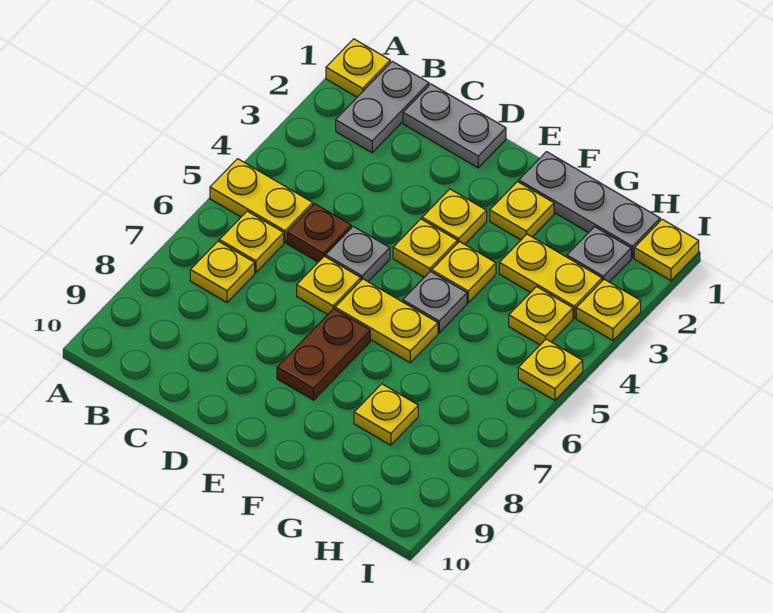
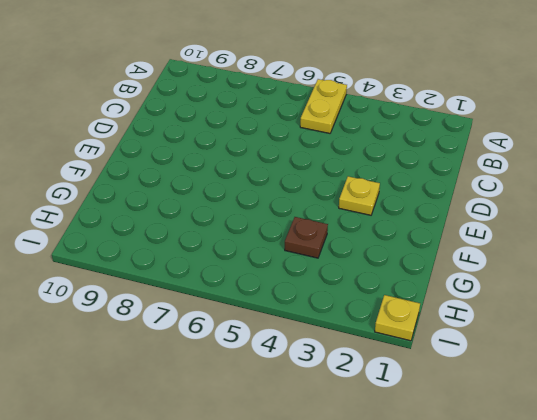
brown 1x1 plate [285,217,328,258] -> brown 1x1 plate moved to [287,204,351,262]
none -> yellow 1x1 plate [326,39,390,97]
none -> grey 1x2 plate [336,61,429,153]
none -> yellow 1x1 plate [219,211,284,272]

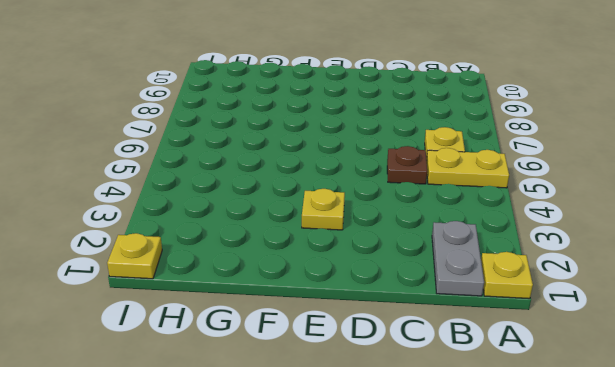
none -> yellow 1x1 plate [190,241,255,302]
none -> grey 1x2 plate [403,84,506,168]
none -> grey 1x1 plate [326,226,390,282]

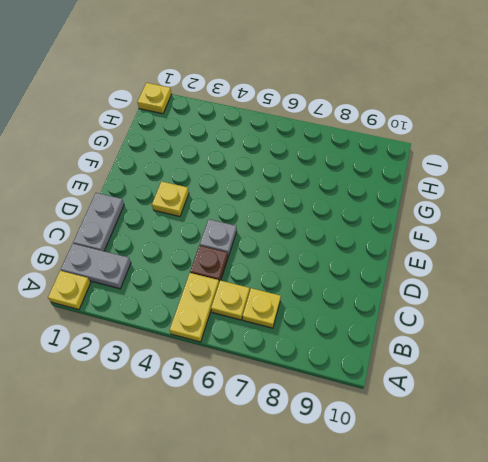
none -> yellow 1x1 plate [297,256,361,315]
none -> yellow 1x1 plate [393,219,457,277]
none -> yellow 1x2 plate [335,279,438,363]

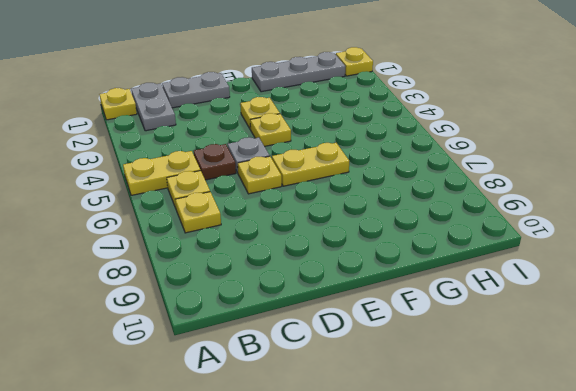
none -> brown 1x2 plate [277,309,370,400]
none -> yellow 1x1 plate [490,182,554,240]
none -> yellow 1x1 plate [432,242,496,303]

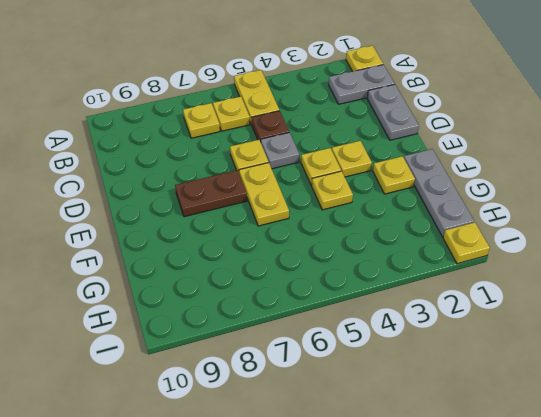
none -> grey 1x1 plate [403,271,467,333]
none -> yellow 1x2 plate [499,234,602,318]
none -> yellow 1x1 plate [354,384,418,445]

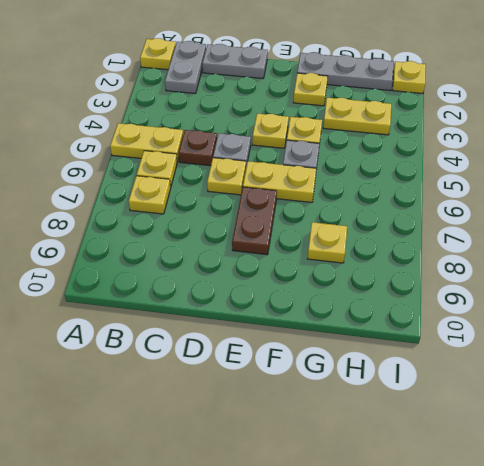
none -> yellow 1x1 plate [422,189,487,244]
none -> grey 1x1 plate [567,227,631,282]
none -> yellow 1x1 plate [509,287,573,345]

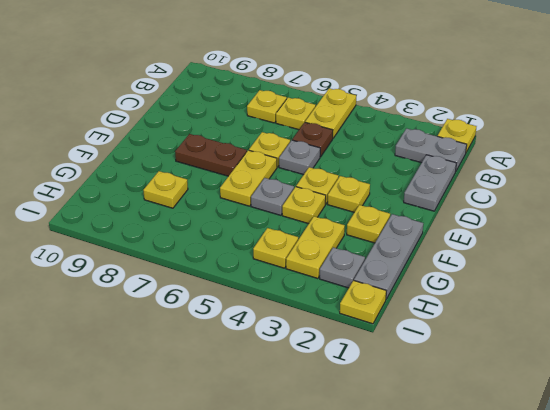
none -> yellow 1x1 plate [576,279,641,340]
none -> yellow 1x1 plate [518,339,583,400]

